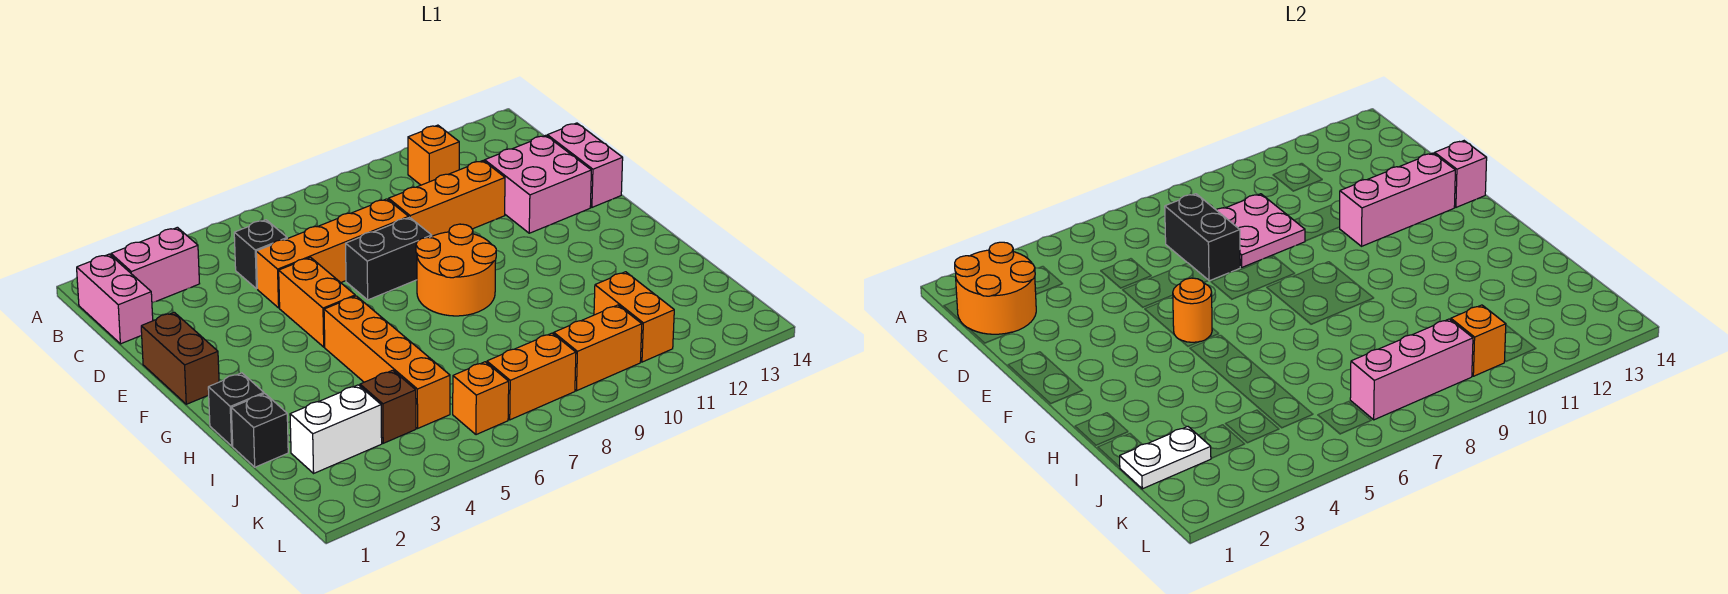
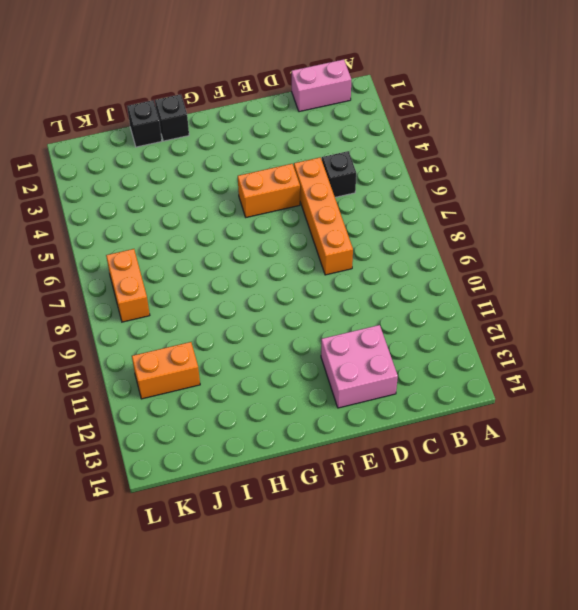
none -> pink 1x2 brick [111,227,200,303]
none -> orange 1x1 brick [408,125,459,185]
none -> orange 1x3 brick [389,161,505,236]
none -> pink 1x2 brick [547,123,623,207]

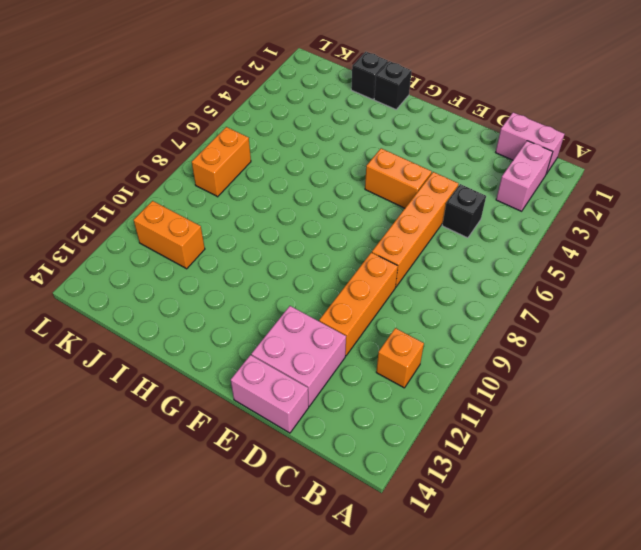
none -> brown 1x2 brick [141,312,219,404]
none -> black 1x2 brick [346,217,432,300]
none -> orange 2x2 round brick [416,224,496,316]
none -> orange 1x4 brick [324,296,450,428]

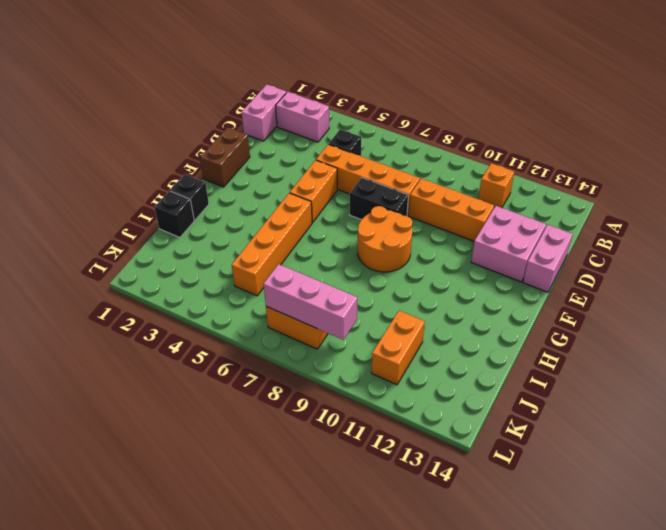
none -> white 1x2 brick [290,385,382,473]
none -> brown 1x1 brick [360,370,416,443]
none -> orange 1x1 brick [453,362,509,435]
none -> orange 1x2 brick [554,305,642,391]

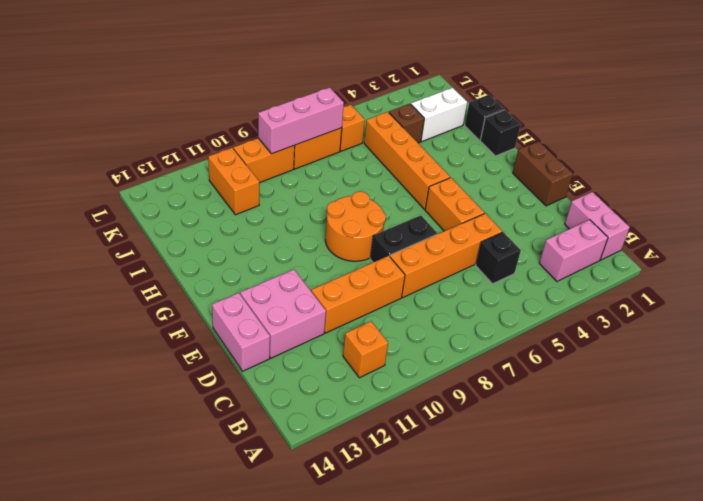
none -> orange 2x2 round brick [955,242,1036,334]
none -> black 1x2 brick [1165,194,1241,281]
none -> pink 2x2 plate [1217,194,1305,267]
none -> pink 1x3 brick [1340,153,1455,246]

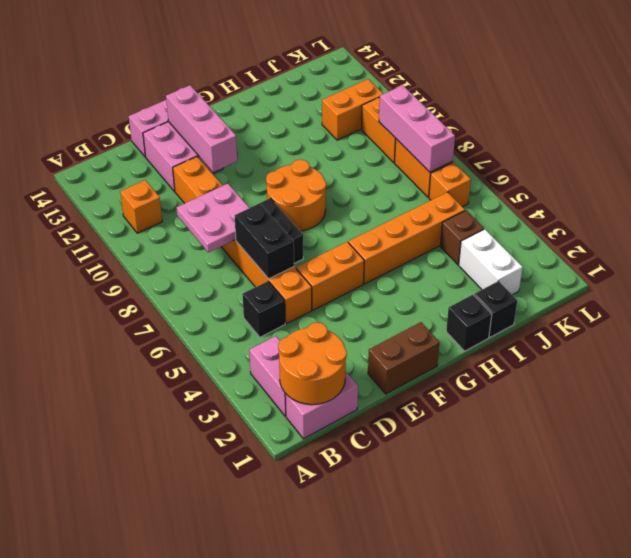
black 1x2 brick [235,203,294,279] -> black 1x2 brick turned to [1165,194,1241,281]
none -> pink 1x1 brick [1435,141,1487,207]
none -> orange 1x1 round brick [1173,278,1212,342]
none -> white 1x2 plate [1120,427,1211,489]
none -> orange 1x1 brick [1451,305,1506,376]

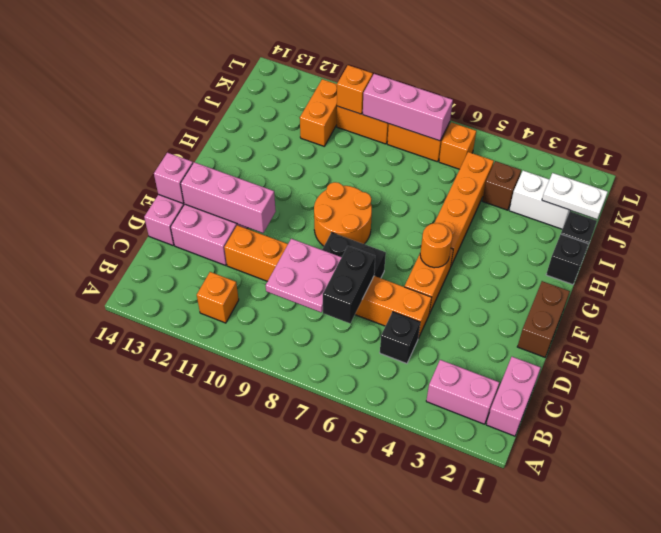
none -> orange 2x2 round brick [955,242,1036,334]

